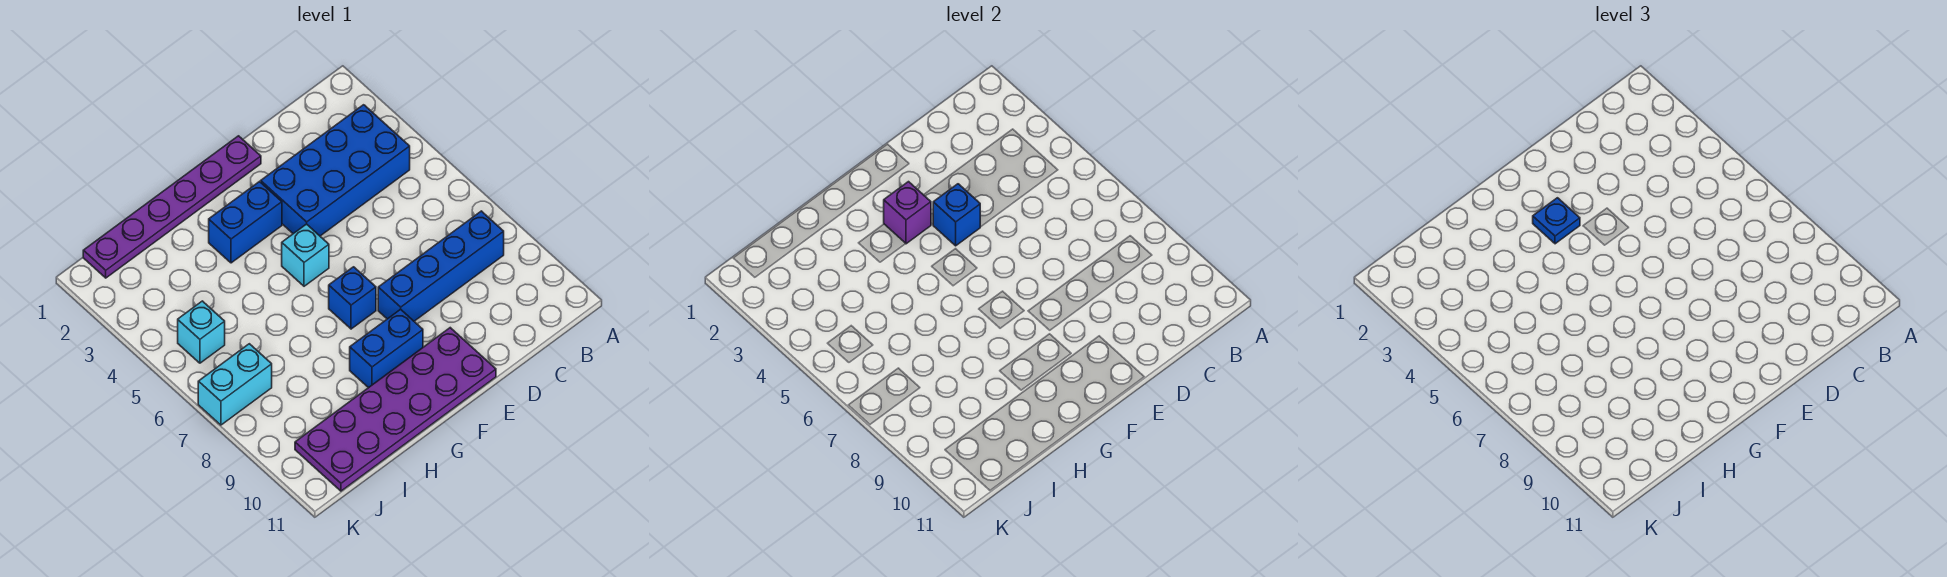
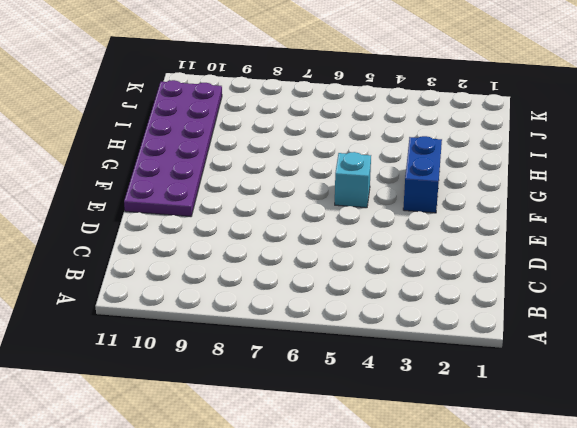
none -> blue 2x4 brick [261,105,410,236]
none -> blue 1x4 brick [378,211,504,321]
none -> purple 1x6 plate [83,136,261,278]

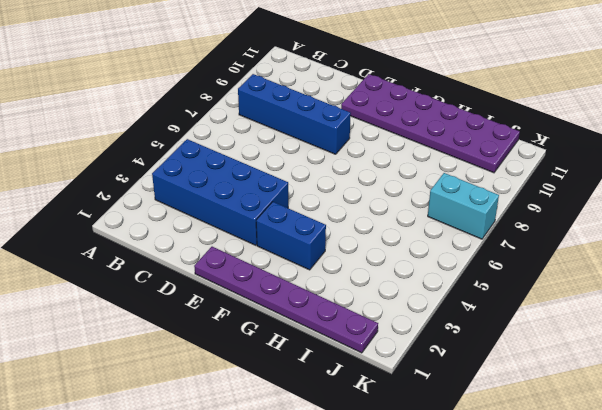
none -> cyan 1x1 brick [282,224,329,286]
none -> blue 1x1 brick [329,267,376,329]
none -> blue 1x2 brick [350,309,423,388]

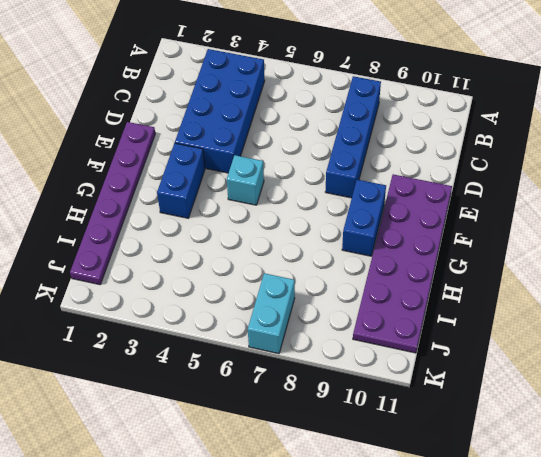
none -> blue 1x1 brick [329,267,376,329]
none -> cyan 1x1 brick [178,301,225,363]
none -> blue 1x1 brick [933,184,980,246]

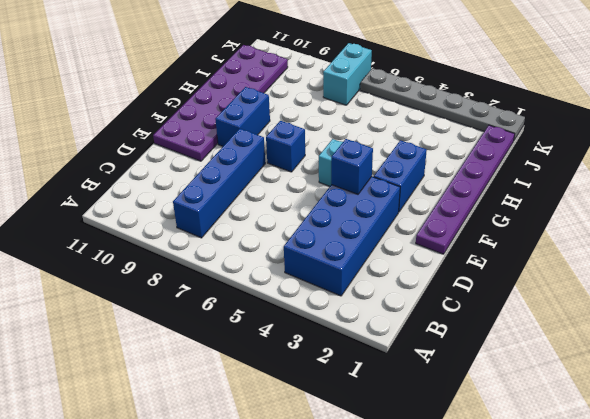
grey 1x6 plate [360,68,525,140] -> none
none -> cyan 1x1 brick [178,301,225,363]
none -> purple 1x1 brick [884,182,931,244]
none -> blue 1x1 plate [1533,198,1580,244]

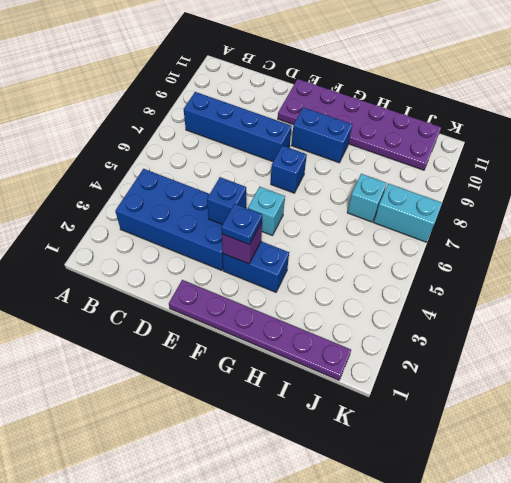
cyan 1x1 brick [347,174,387,222] -> cyan 1x1 brick moved to [178,301,225,363]

